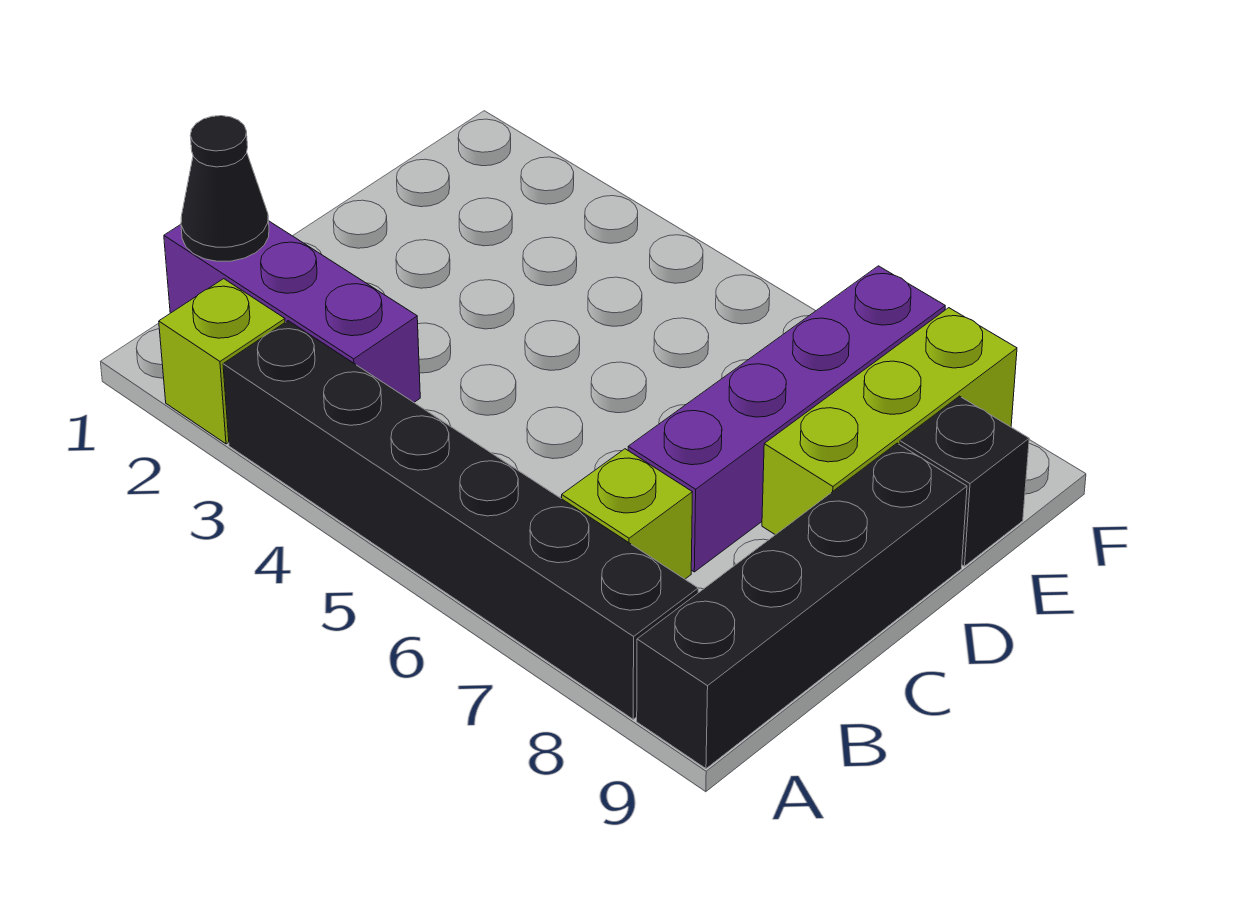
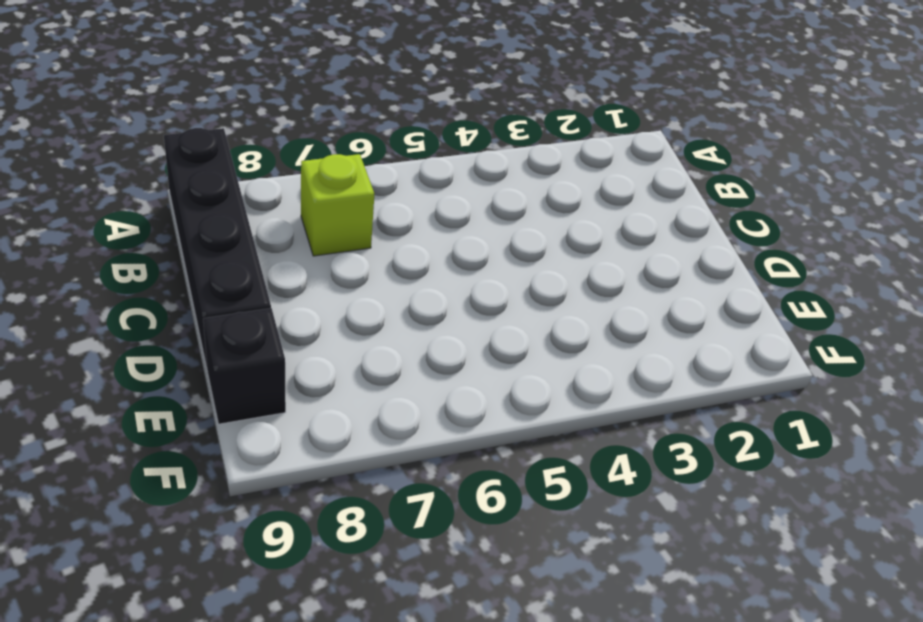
none -> lime 1x1 brick [159,279,285,444]
none -> black 1x6 brick [223,321,698,719]

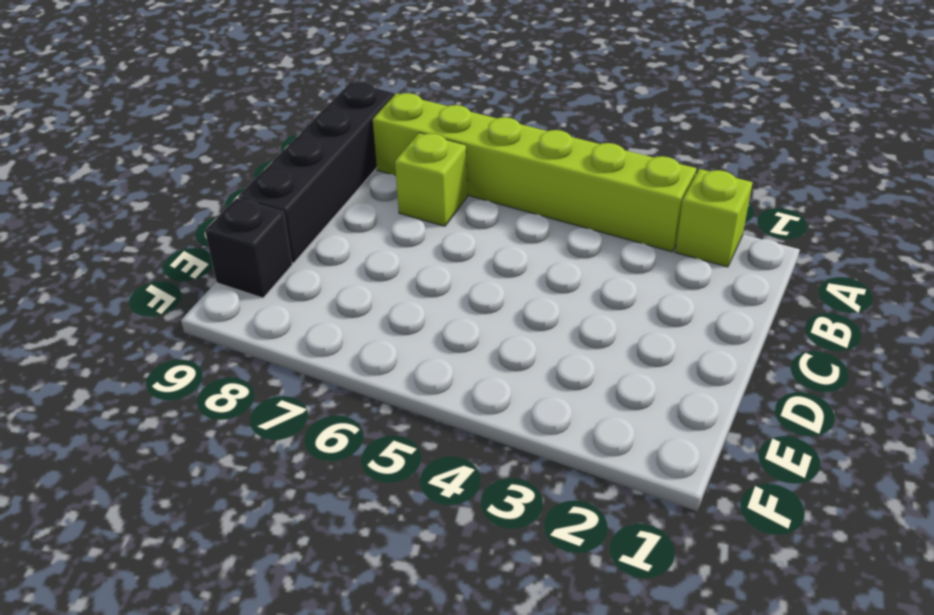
lime 1x6 brick [373,93,696,252] -> black 1x6 brick [223,321,698,719]
none -> purple 1x3 brick [164,221,420,402]
none -> purple 1x4 brick [628,266,945,572]

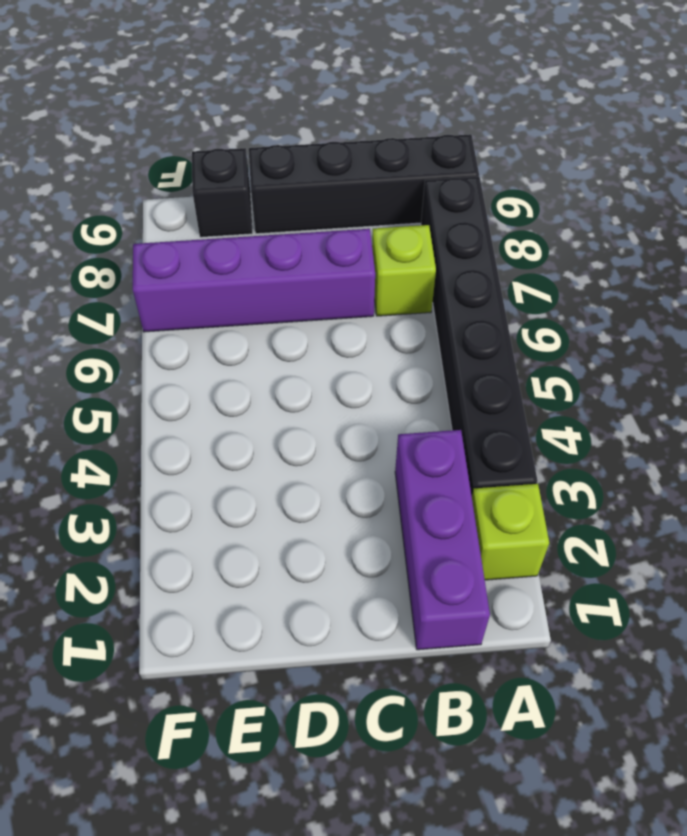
none -> lime 1x3 brick [762,308,1017,535]
none -> black 1x1 cone [181,116,269,261]

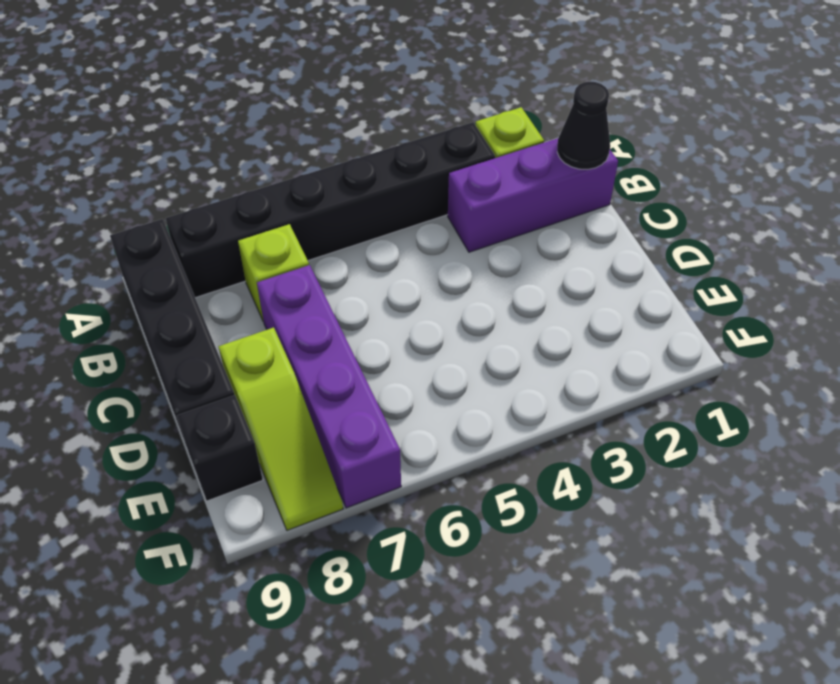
lime 1x3 slope [218,327,343,530] -> lime 1x3 brick [762,308,1017,535]

